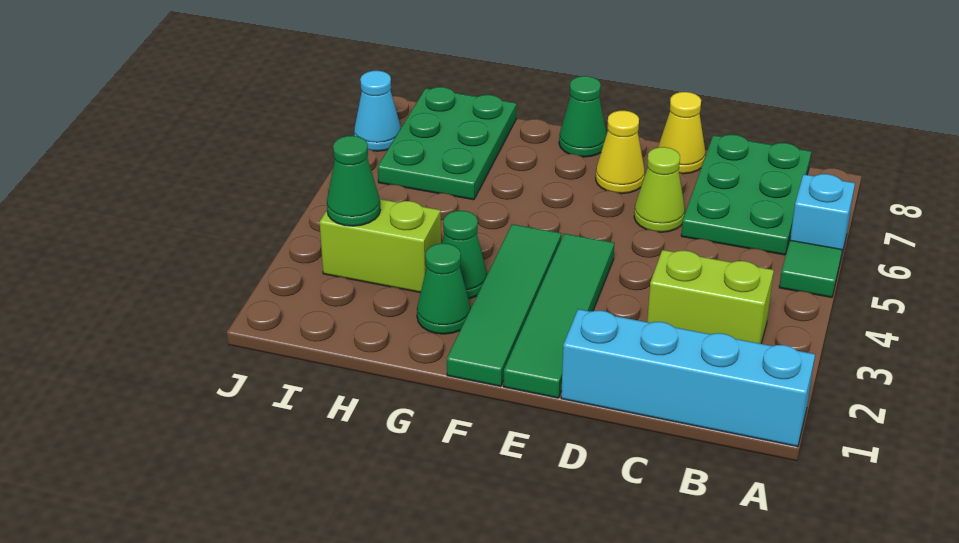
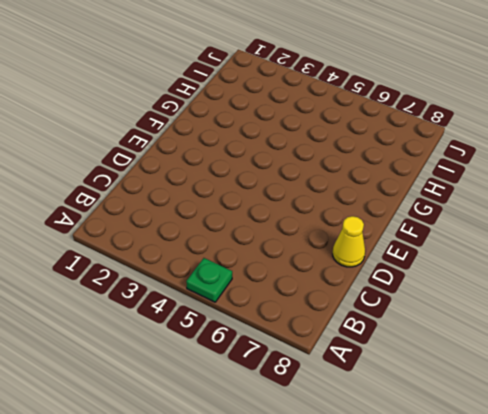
green 1x1 plate [186,258,232,302] -> green 1x1 tile [779,240,842,297]
none -> cyan 1x4 brick [561,309,815,447]
none -> cyan 1x1 brick [790,174,855,262]
none -> lime 1x2 brick [647,250,774,344]

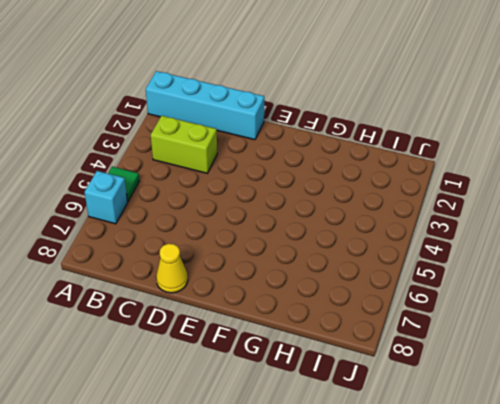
none -> green 2x3 plate [681,135,811,255]
none -> lime 1x1 cone [634,147,685,232]
none -> green 1x4 tile [504,234,615,398]

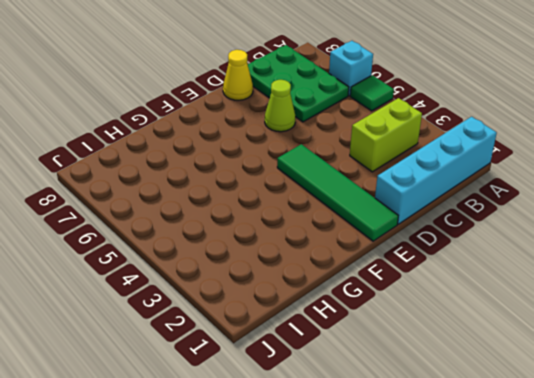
none -> yellow 1x1 cone [596,111,645,194]
none -> green 1x4 tile [447,224,562,387]
none -> green 1x1 cone [559,76,607,157]

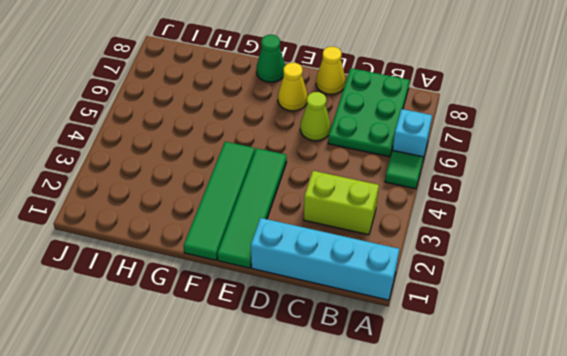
none -> green 1x1 cone [417,243,471,334]
none -> green 1x1 cone [442,211,487,299]
none -> lime 1x2 brick [320,199,441,293]

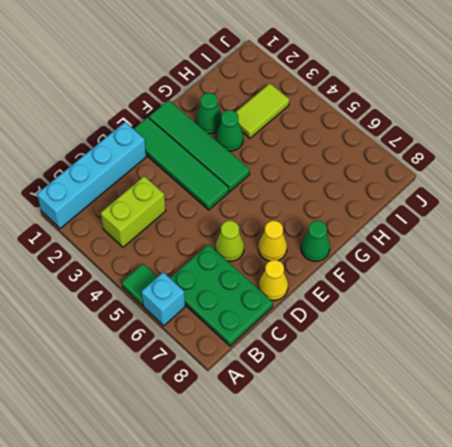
lime 1x2 tile [236,83,290,138] -> lime 1x2 brick [320,199,441,293]
none -> green 2x3 plate [378,87,517,200]
none -> cyan 1x1 cone [354,71,401,151]
none -> green 1x1 cone [327,136,381,226]

